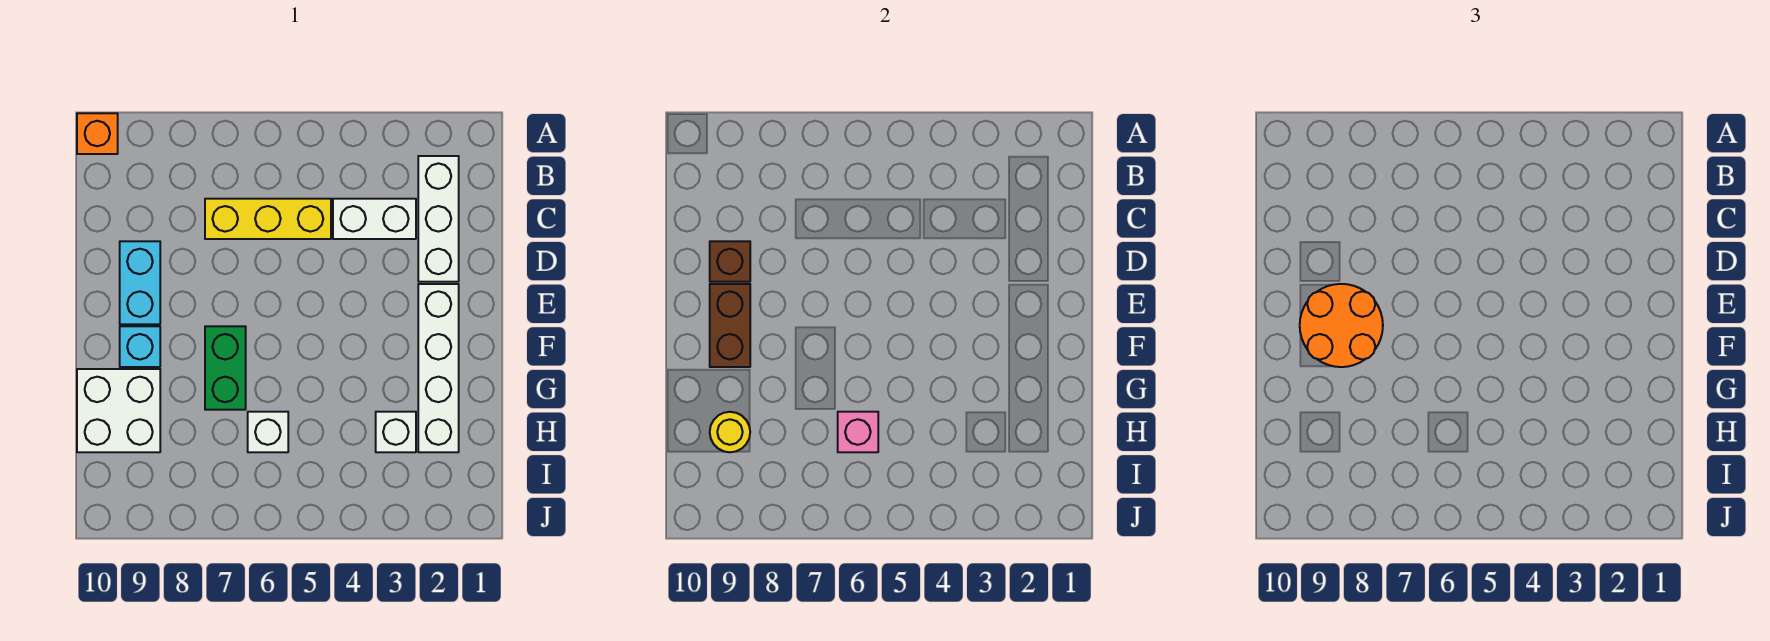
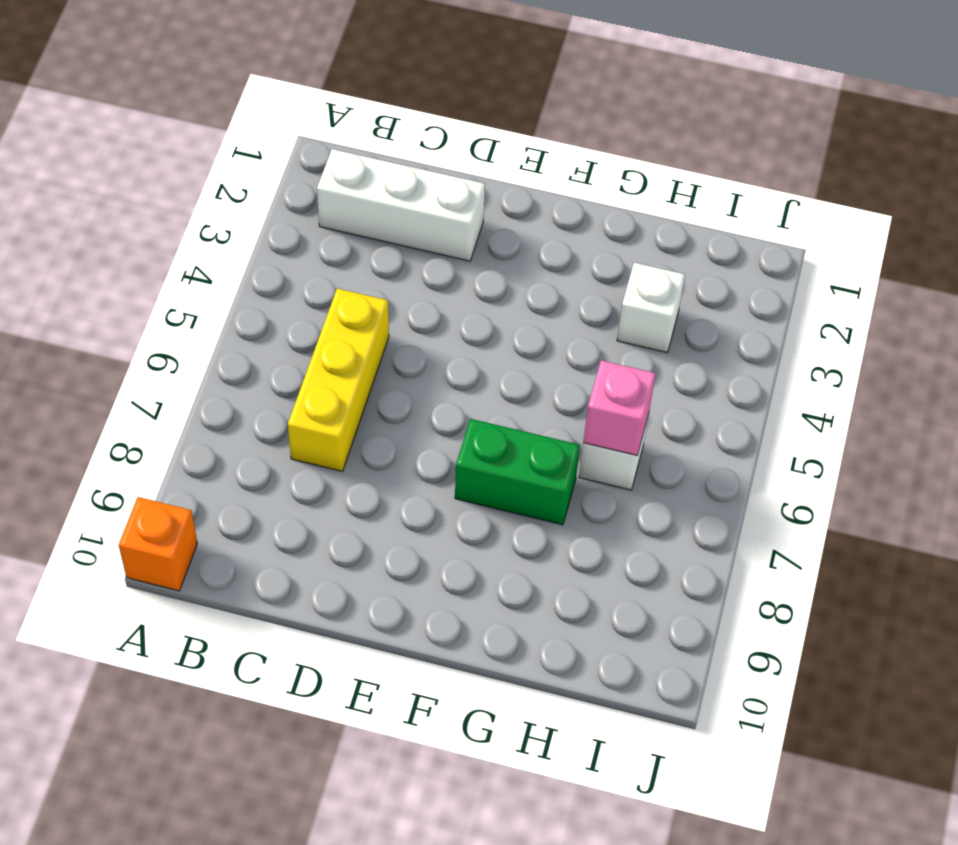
none -> white 1x2 brick [333,199,416,239]
none -> cyan 1x2 brick [120,241,160,324]
none -> white 1x4 brick [418,284,459,452]

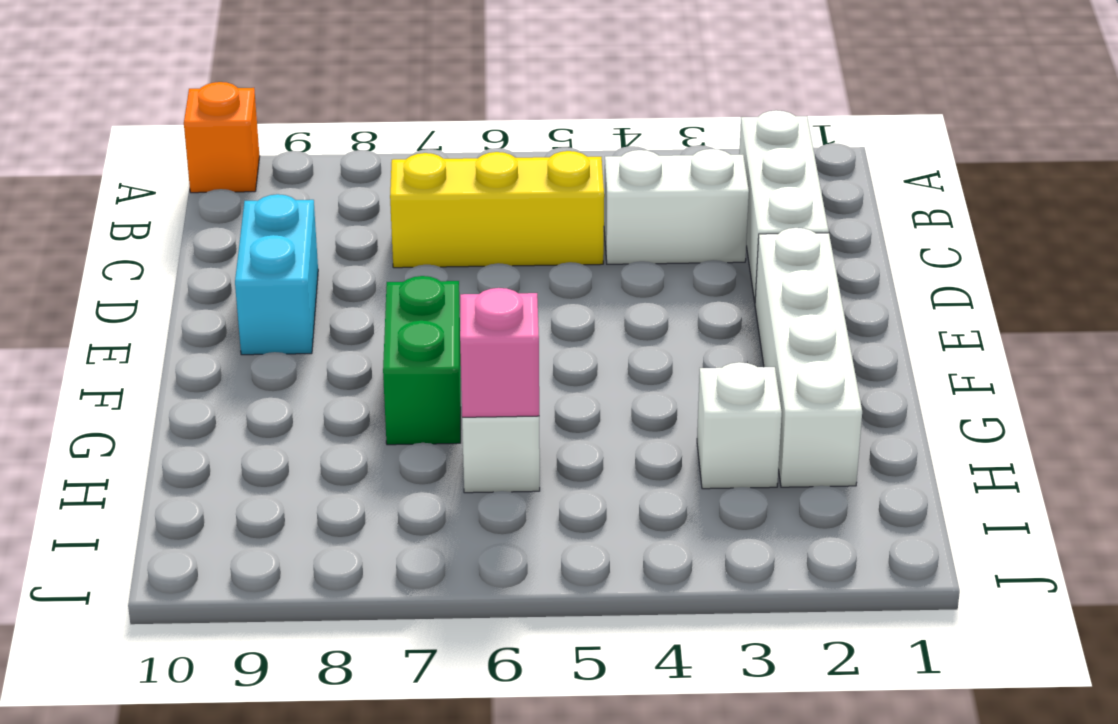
none -> cyan 1x1 brick [120,326,160,367]
none -> white 2x2 brick [77,369,160,452]
none -> brown 1x1 brick [710,241,750,282]

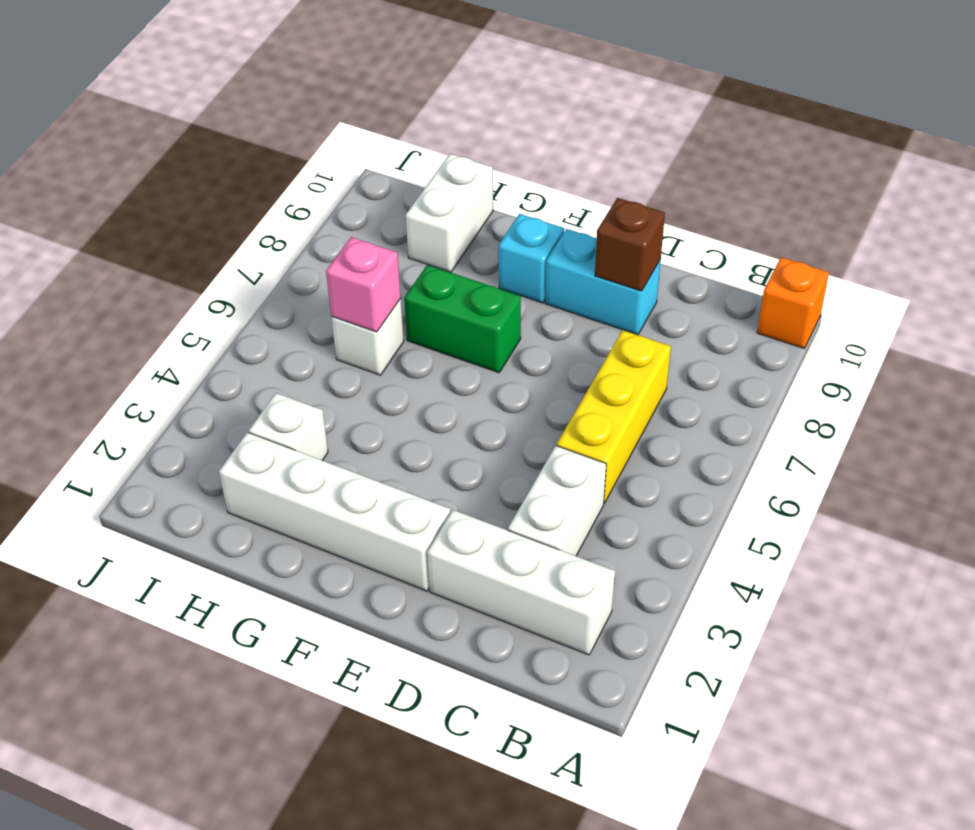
white 1x2 brick [406,154,493,272] -> white 2x2 brick [77,369,160,452]
none -> brown 1x2 brick [710,284,750,367]
none -> yellow 1x1 round brick [710,412,750,452]
none -> orange 2x2 round brick [1300,284,1383,367]

